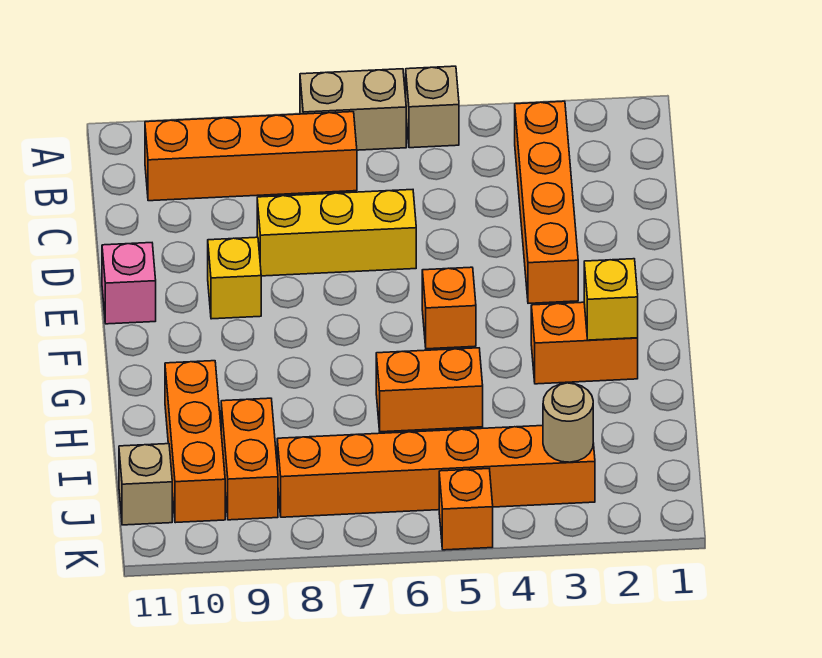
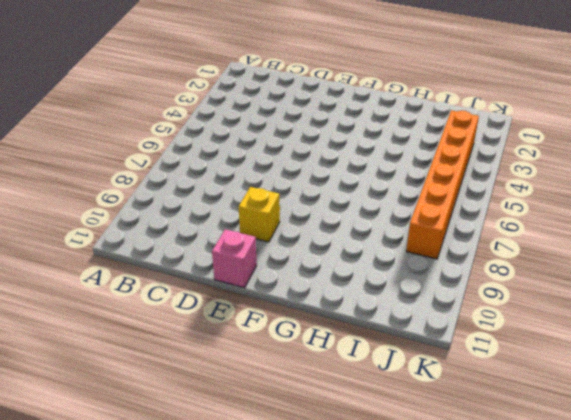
none -> tan 1x1 brick [406,66,459,148]
none -> tan 1x2 brick [300,69,406,150]
none -> orange 1x4 brick [515,101,578,303]

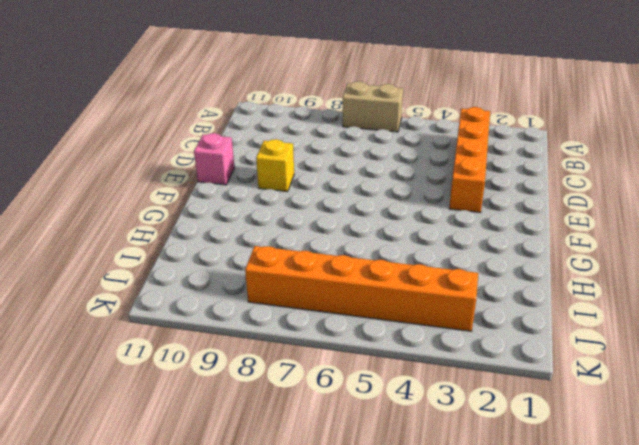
none -> tan 1x1 brick [406,66,459,148]
none -> orange 1x4 brick [145,112,357,201]
none -> yellow 1x3 brick [257,190,416,276]

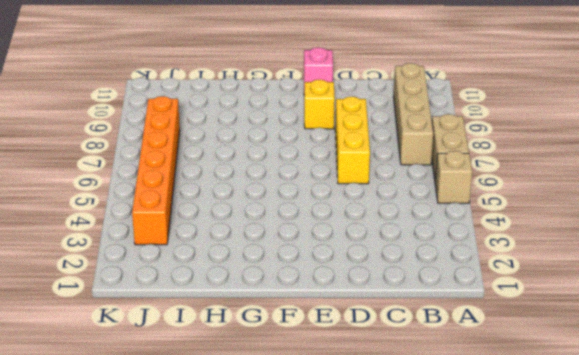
tan 1x4 brick [394,63,433,165] -> orange 1x4 brick [145,112,357,201]
none -> orange 1x4 brick [515,101,578,303]
none -> orange 1x1 brick [422,267,476,349]
none -> orange 1x2 brick [531,302,638,384]

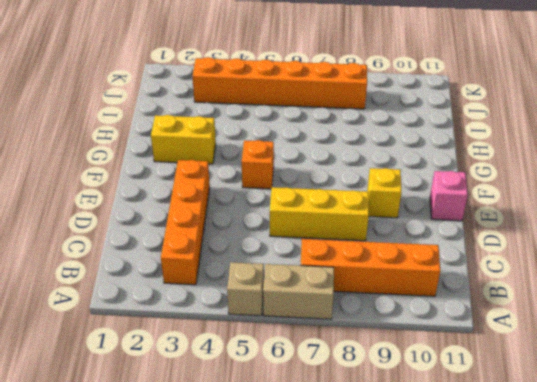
yellow 1x2 brick [151,115,216,164] -> orange 1x2 brick [531,302,638,384]
none -> orange 1x2 brick [376,348,483,432]
none -> orange 1x3 brick [165,361,225,523]
none -> orange 1x2 brick [221,398,278,520]

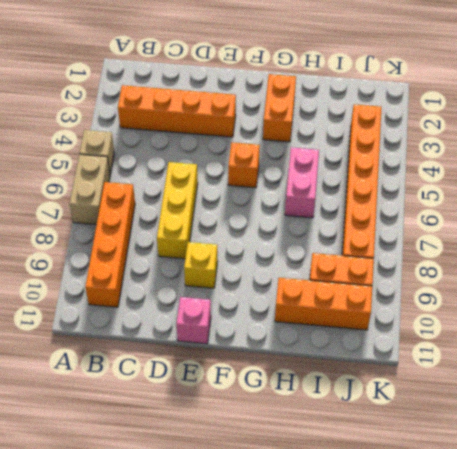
pink 1x2 brick [285,147,319,218] -> orange 1x2 brick [376,348,483,432]
none -> tan 1x1 brick [119,444,172,525]
none -> orange 1x1 brick [439,469,493,550]
none -> yellow 1x1 brick [584,259,638,340]

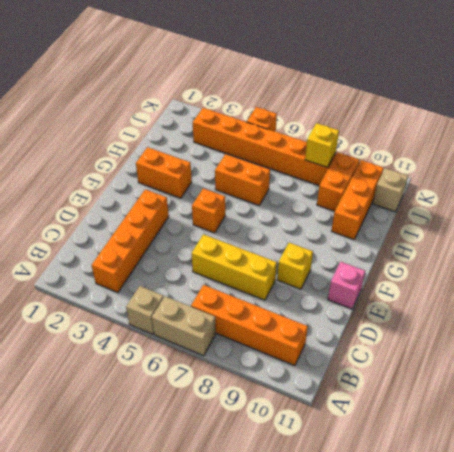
yellow 1x1 brick [305,123,339,167] -> yellow 1x1 brick moved to [584,259,638,340]
none -> tan 1x1 round brick [543,383,593,462]

